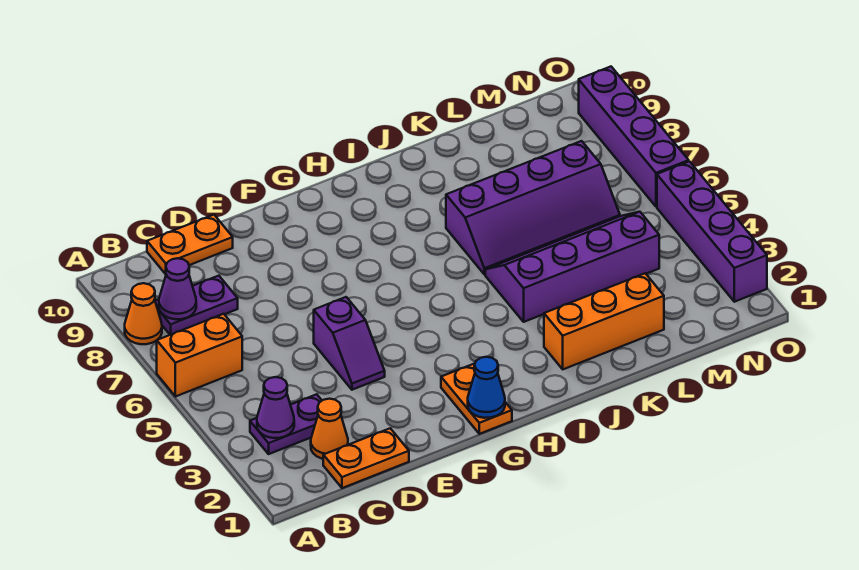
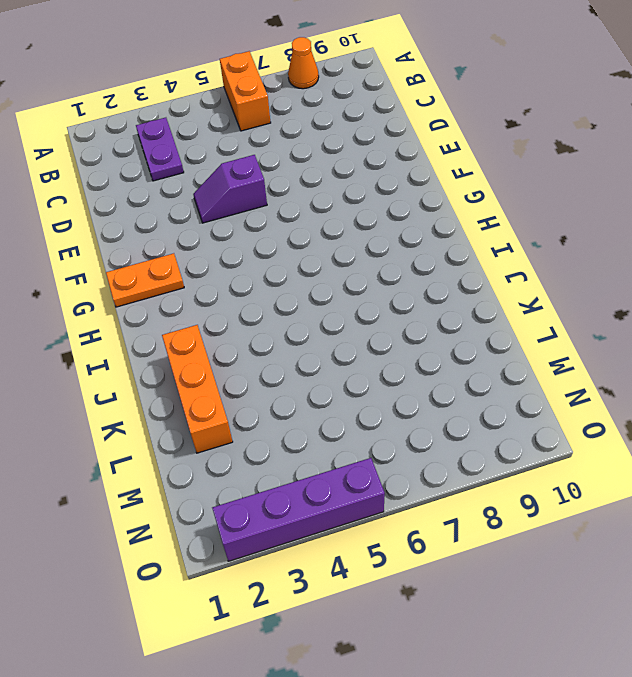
none -> purple 1x2 plate [155,276,238,335]
none -> orange 1x2 plate [323,428,409,488]
none -> orange 1x1 cone [311,399,348,459]

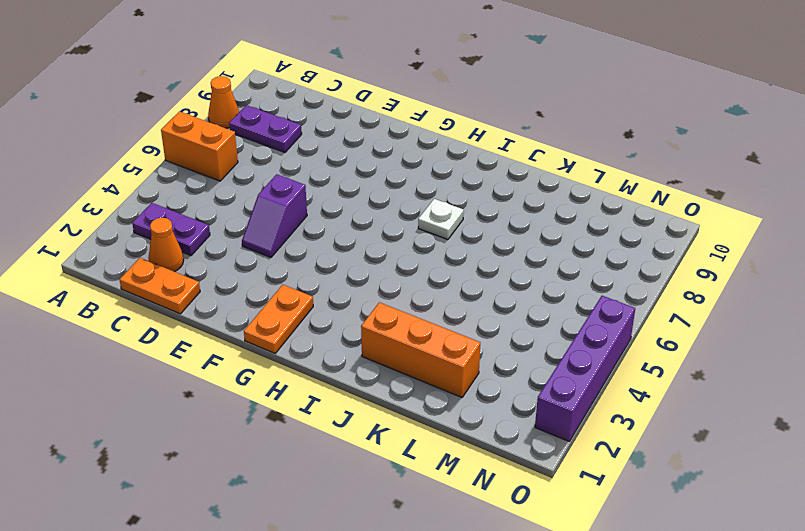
white 1x1 plate [418,199,464,240] -> none
none -> orange 1x2 plate [147,215,233,274]
none -> purple 2x4 slope [485,212,659,322]
none -> purple 2x4 slope [446,141,620,274]

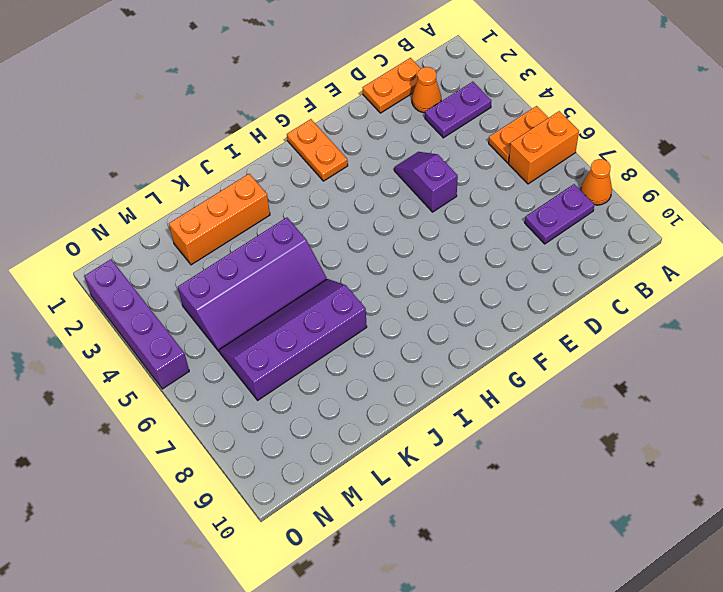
orange 1x2 plate [489,106,548,163] -> orange 1x2 plate moved to [147,215,233,274]
none -> purple 1x4 brick [579,67,689,207]
none -> purple 1x1 cone [257,377,294,438]
none -> purple 1x1 cone [159,258,196,319]

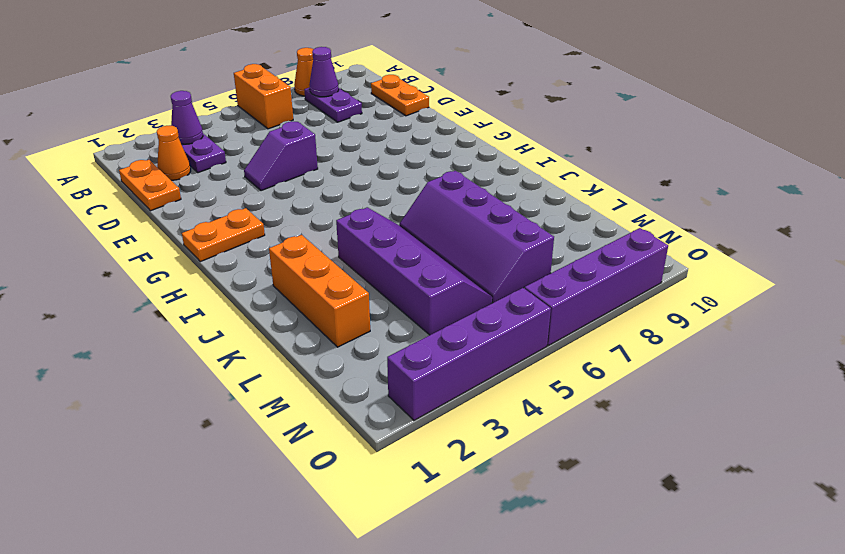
none -> blue 1x1 cone [468,357,505,418]

